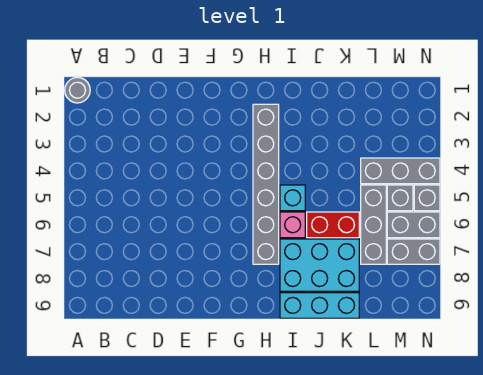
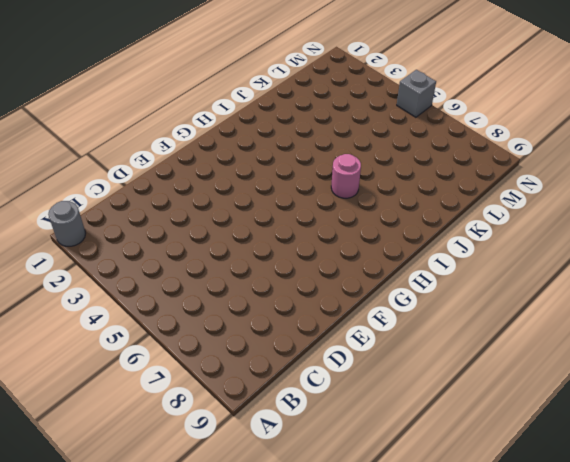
pink 1x1 round brick [331,154,361,198] -> pink 1x1 brick [280,212,305,238]
none -> grey 1x6 brick [253,104,279,264]
none -> cyan 1x1 brick [280,185,305,211]
none -> cyan 2x3 brick [280,239,359,291]

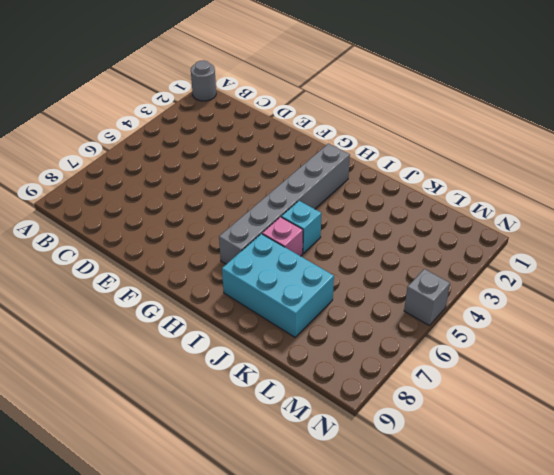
none -> cyan 1x3 brick [280,293,359,318]
none -> red 1x2 brick [307,212,359,238]
none -> grey 1x3 brick [361,158,440,184]

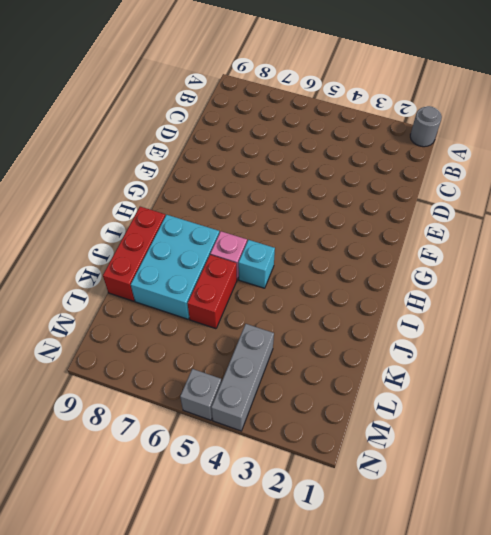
red 1x3 brick [103,207,165,301] -> cyan 1x3 brick [280,293,359,318]
none -> grey 1x6 brick [253,104,279,264]
none -> grey 1x3 brick [361,185,386,264]
none -> grey 1x1 brick [387,185,413,211]

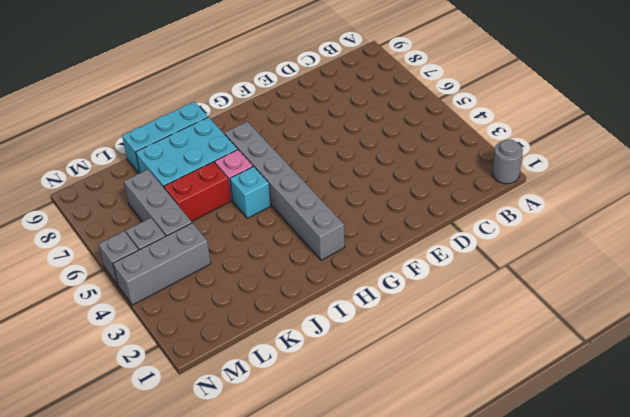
none -> grey 1x2 brick [387,212,440,238]
none -> grey 1x2 brick [387,239,440,264]

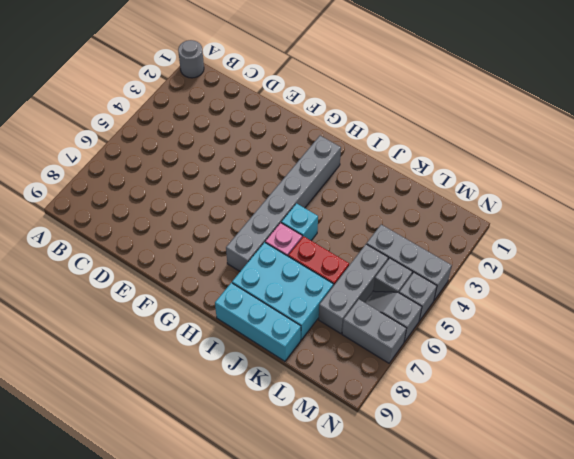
grey 1x2 slope [365,291,422,342] -> grey 1x2 brick [387,212,440,238]

